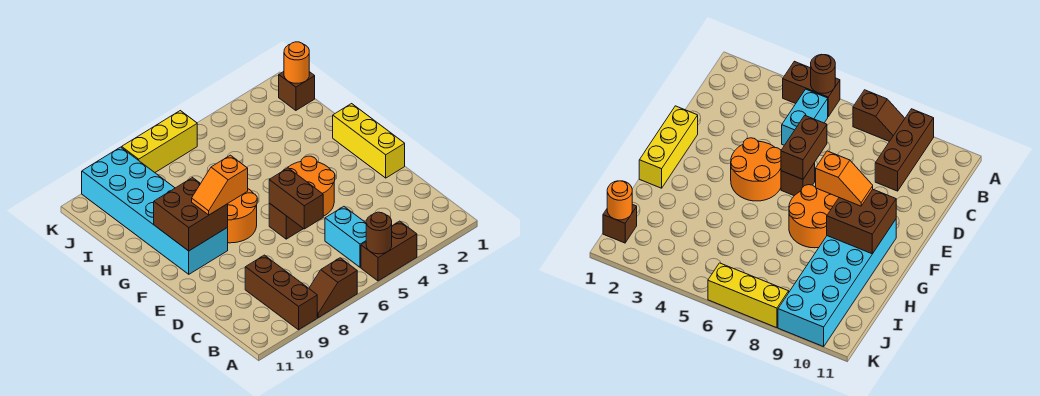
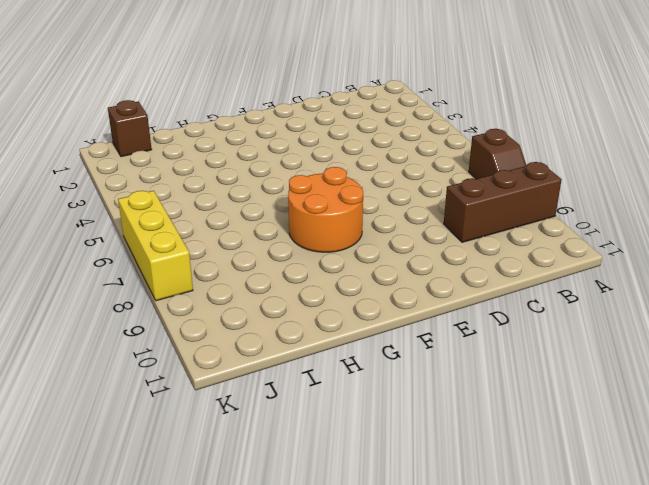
none -> brown 1x2 brick [361,221,417,281]
none -> cyan 1x2 brick [325,207,366,267]
none -> yellow 1x3 brick [333,104,405,178]

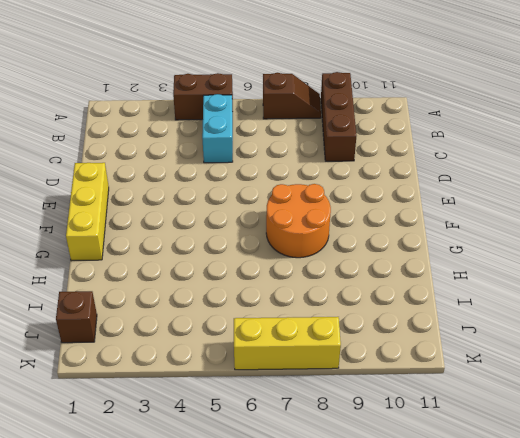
none -> orange 2x2 round brick [283,156,335,216]
none -> brown 1x1 brick [269,203,303,239]
none -> cyan 2x6 brick [82,147,228,274]

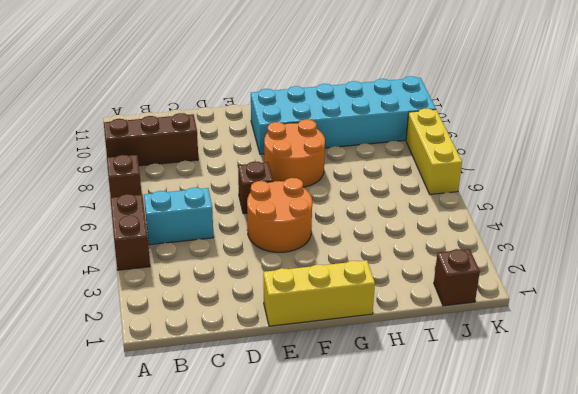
none -> brown 1x1 round brick [366,212,392,254]
none -> brown 1x2 brick [269,168,323,229]
none -> brown 2x2 brick [154,178,228,251]

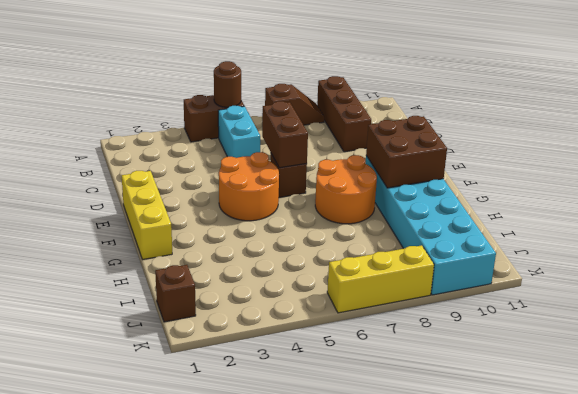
none -> orange 1x1 round brick [284,42,309,83]
none -> orange 1x2 slope [192,155,248,215]

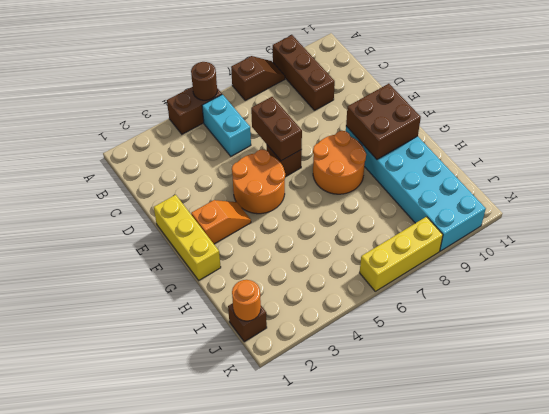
orange 1x2 slope [191,200,251,244] -> orange 1x2 slope moved to [192,155,248,215]

